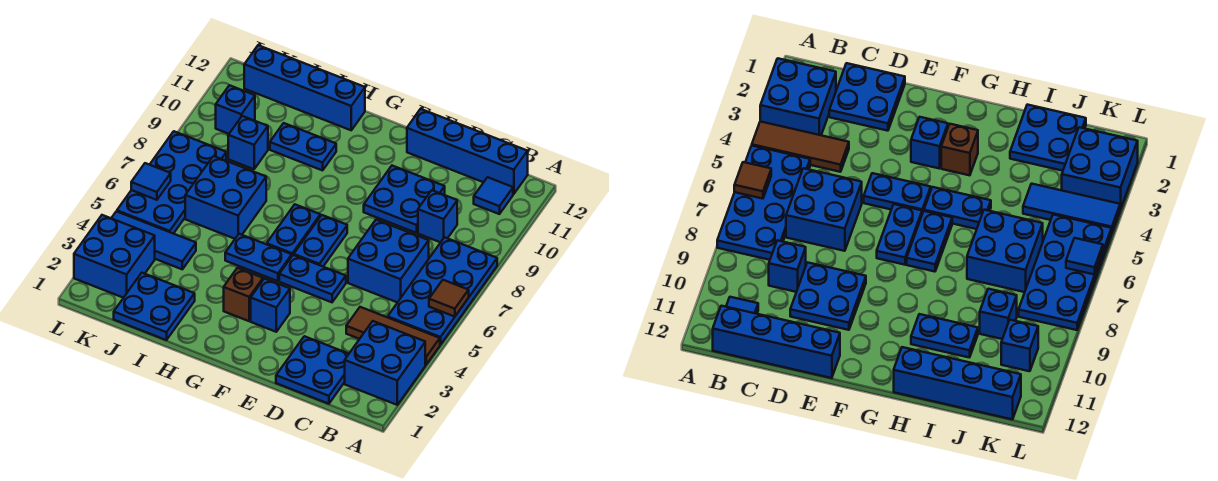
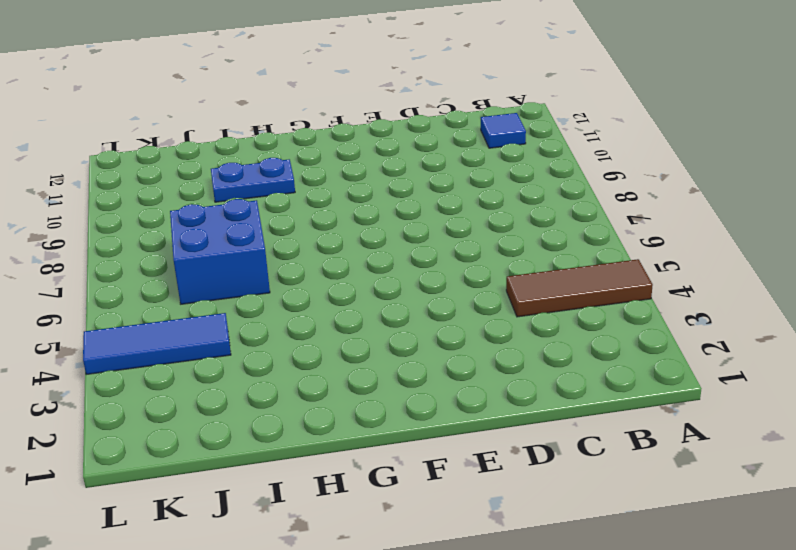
none -> blue 2x2 brick [345,321,425,405]
none -> blue 2x4 plate [388,237,497,345]
none -> blue 1x4 brick [407,109,528,194]

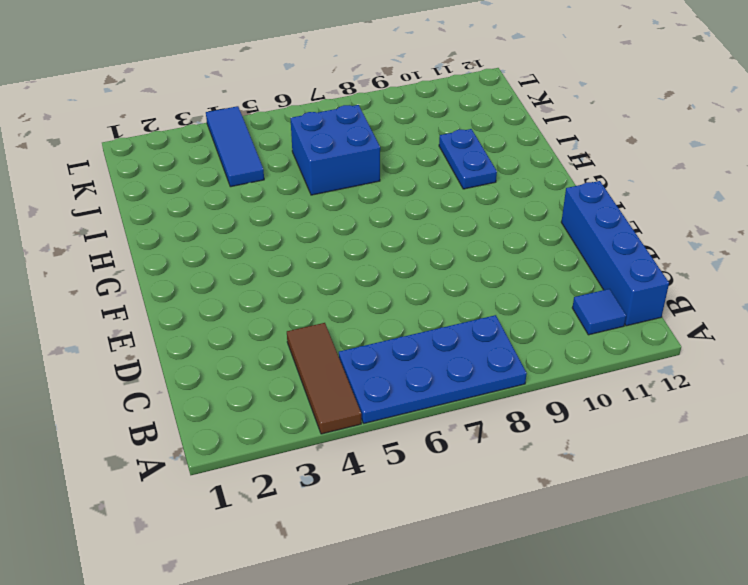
none -> blue 2x2 brick [345,321,425,405]
none -> blue 2x2 plate [276,336,349,404]
none -> blue 2x2 brick [348,220,429,302]

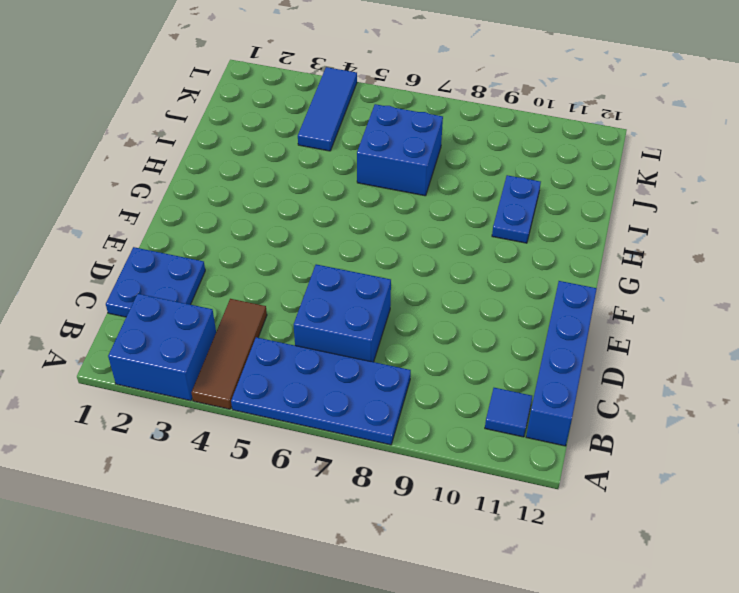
none -> blue 1x1 brick [418,190,457,242]
none -> blue 2x2 plate [364,166,445,233]
none -> blue 1x2 plate [279,255,346,302]

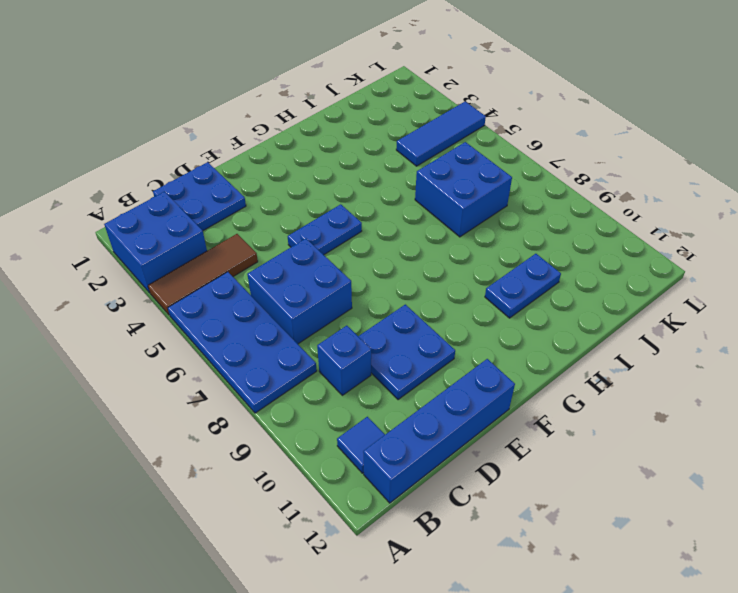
none -> blue 1x1 brick [251,278,290,332]
none -> blue 1x2 plate [294,215,347,266]
none -> brown 1x1 brick [224,268,263,321]

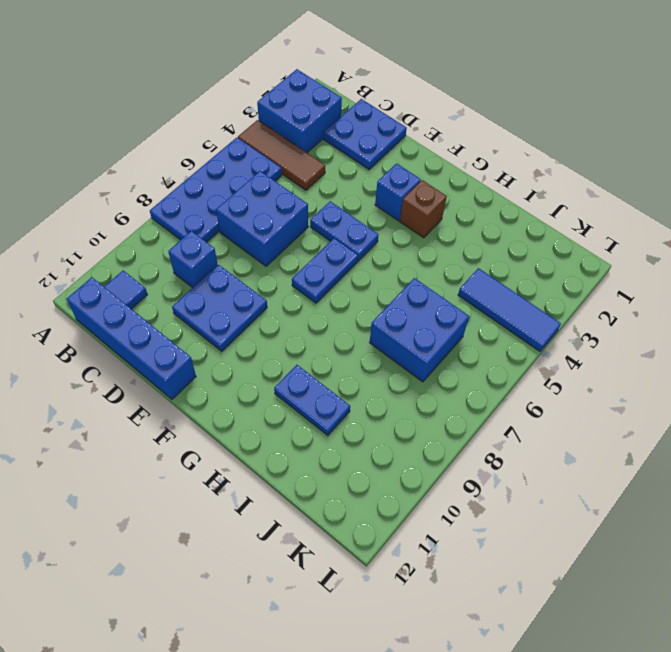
none -> blue 1x2 plate [225,234,292,281]
none -> blue 1x2 plate [267,204,320,255]
none -> blue 1x4 brick [244,45,365,130]

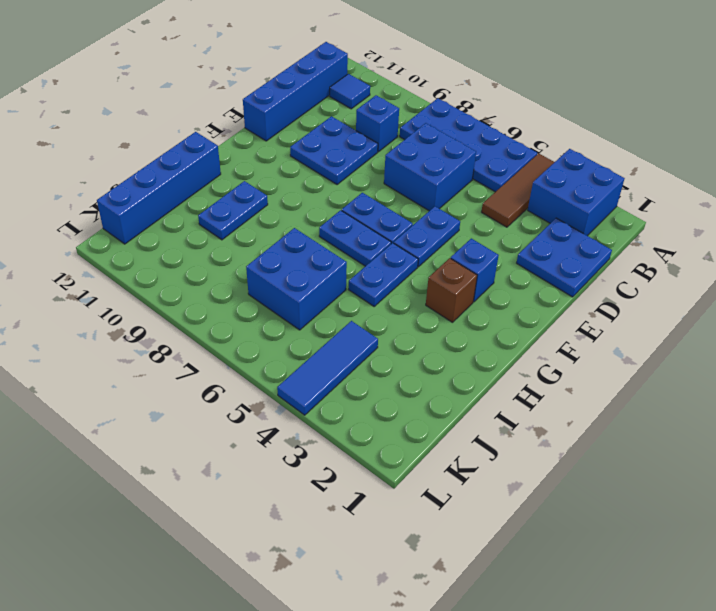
none -> blue 2x2 plate [114,273,195,340]
none -> blue 1x1 brick [228,116,268,169]
none -> blue 2x2 brick [74,215,155,298]

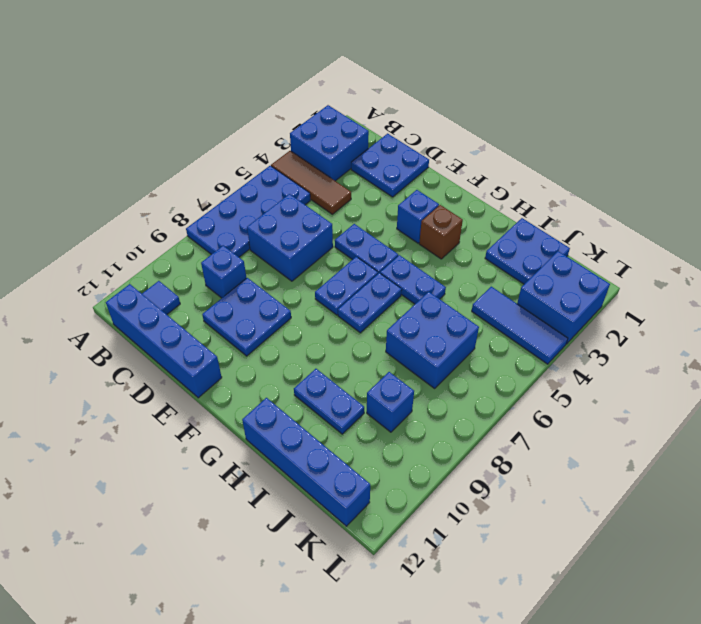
none -> blue 2x4 plate [117,131,226,234]
none -> blue 1x1 brick [216,85,255,134]
none -> brown 1x1 tile [429,280,469,317]

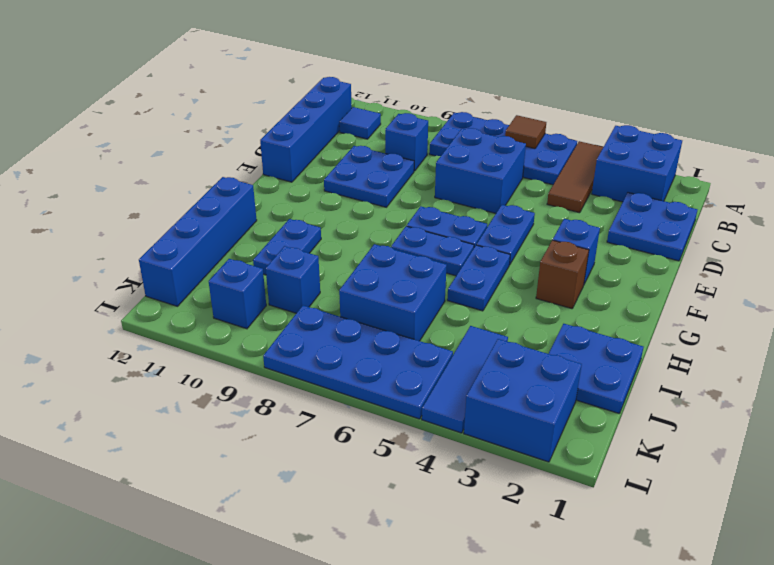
none -> blue 1x1 tile [131,163,171,200]

